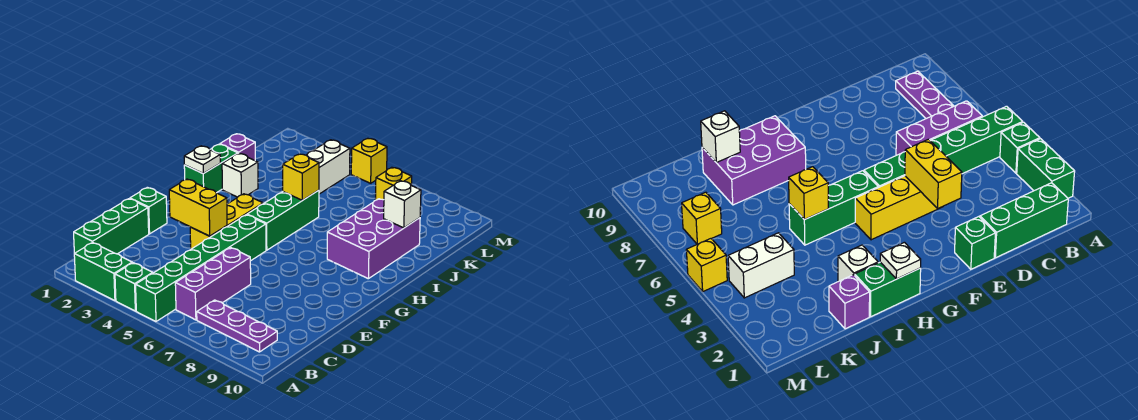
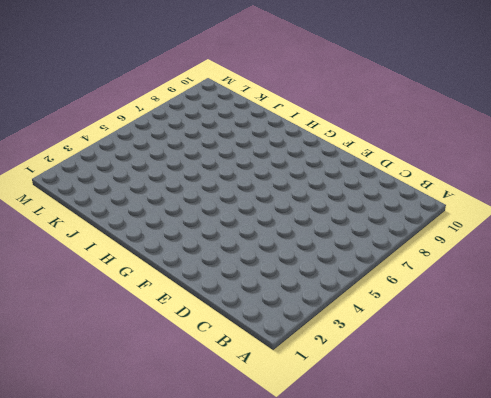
none -> green 1x2 brick [74,242,132,301]
none -> green 1x1 brick [115,263,153,311]
none -> green 1x6 brick [136,215,266,321]

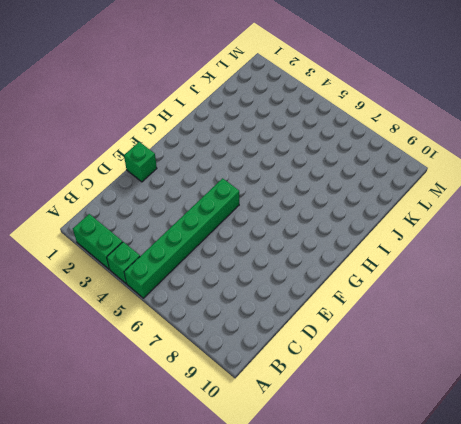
none -> green 1x3 brick [74,199,149,254]
none -> purple 1x3 brick [175,248,251,320]
none -> purple 1x3 plate [197,300,277,352]

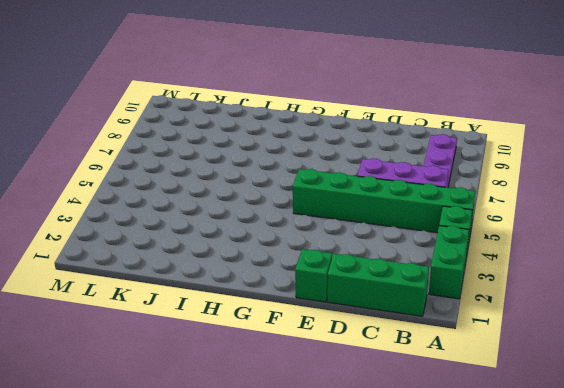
none -> yellow 1x3 brick [190,194,263,249]
none -> green 1x3 brick [247,190,319,250]
none -> green 1x2 brick [184,145,238,193]

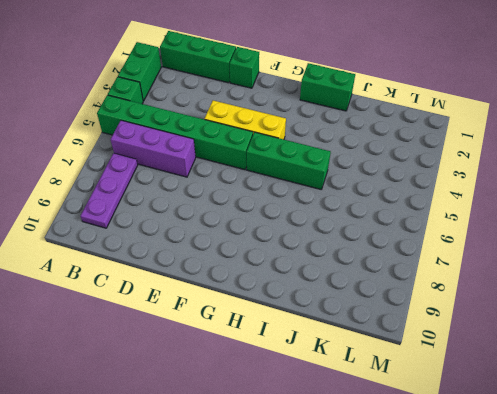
none -> purple 2x3 brick [327,199,420,279]
none -> white 1x1 brick [222,153,258,197]
none -> purple 1x1 brick [220,134,255,160]

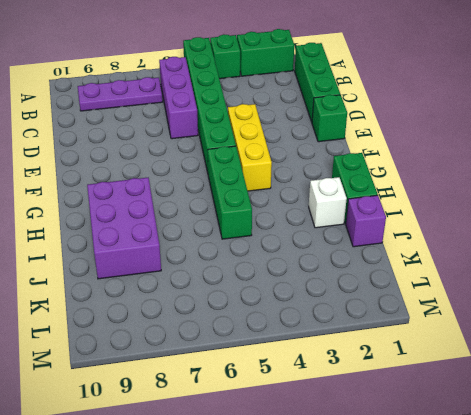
none -> white 1x2 brick [306,140,350,194]
none -> yellow 1x1 brick [375,167,412,200]
none -> yellow 1x1 brick [351,139,387,183]

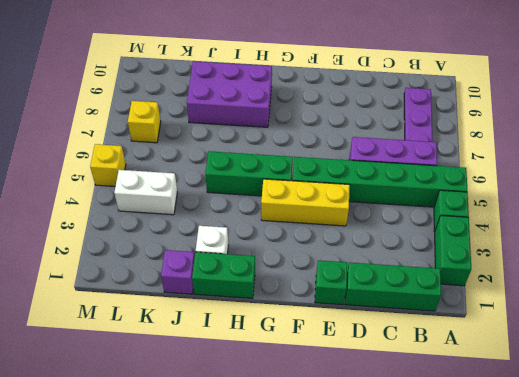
none -> yellow 1x2 brick [169,179,227,236]
none -> white 1x1 plate [184,146,220,174]
none -> yellow 1x1 brick [283,154,319,200]

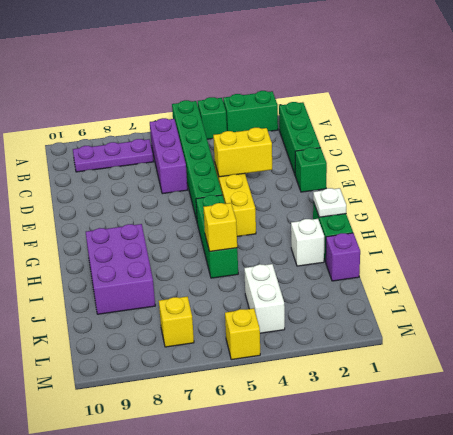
none -> white 1x1 brick [384,181,421,228]

